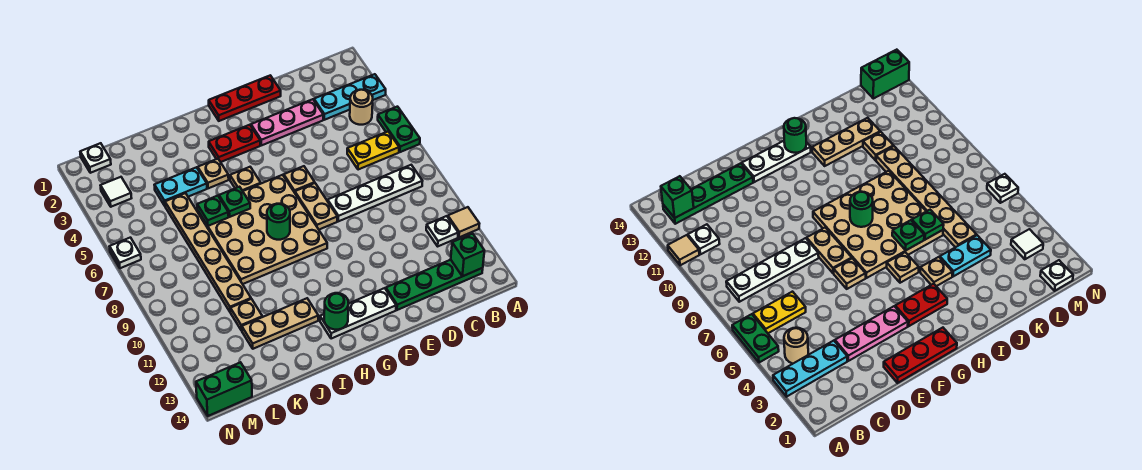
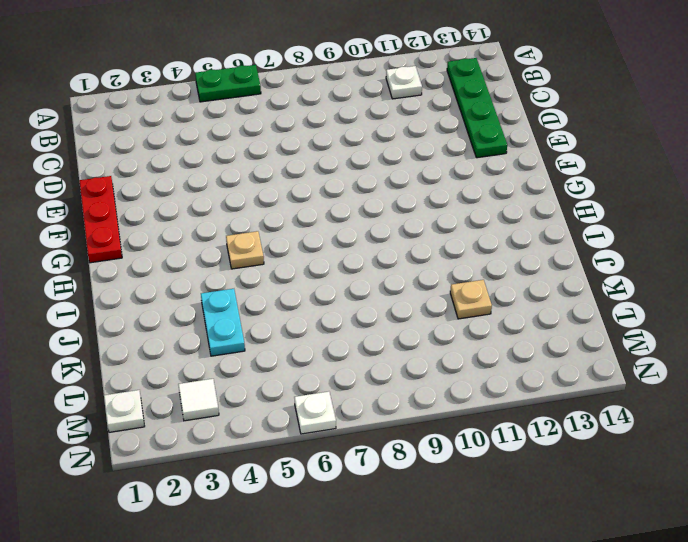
none -> cyan 1x3 plate [314,74,386,120]
none -> tan 1x1 tile [448,207,479,237]
none -> tan 1x1 round brick [350,90,373,125]
none -> yellow 1x2 plate [347,132,399,170]

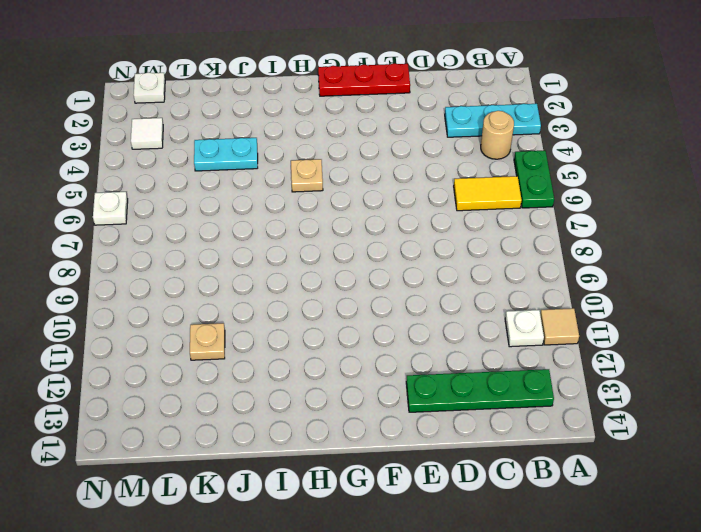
yellow 1x2 tile [454,176,522,211] -> yellow 1x2 plate [347,132,399,170]
none -> white 1x4 plate [328,165,422,221]
none -> pink 1x3 plate [251,99,323,145]
none -> tan 1x1 plate [284,166,315,193]
none -> tan 1x2 plate [295,183,337,230]

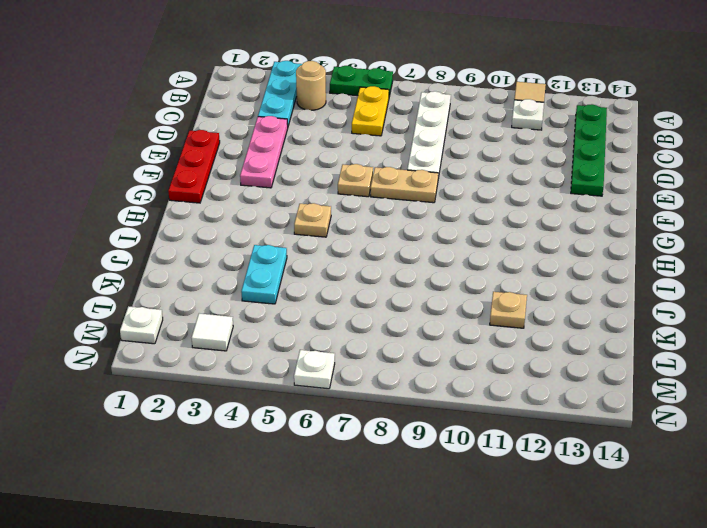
none -> white 1x3 plate [320,288,396,339]
none -> red 1x2 plate [209,125,260,162]
none -> tan 4x4 plate [198,175,327,284]
none -> tan 1x1 plate [198,159,229,188]

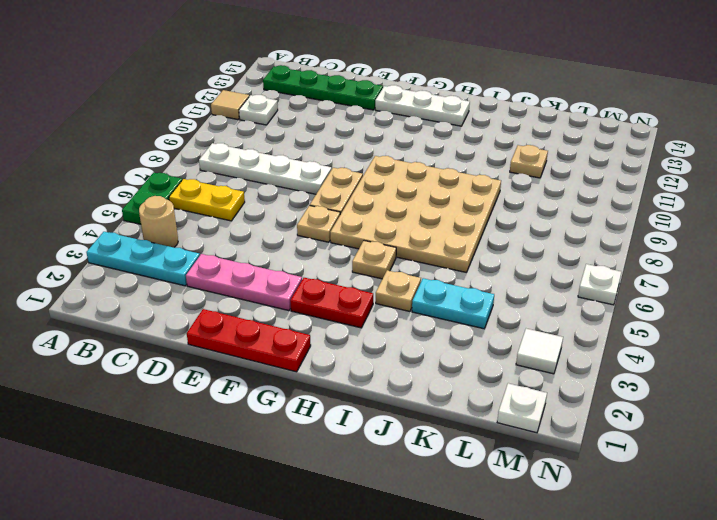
none -> tan 1x3 plate [242,298,318,349]
none -> tan 1x6 plate [165,193,251,312]
none -> green 1x2 brick [196,362,252,416]
none -> green 1x1 brick [451,234,484,276]

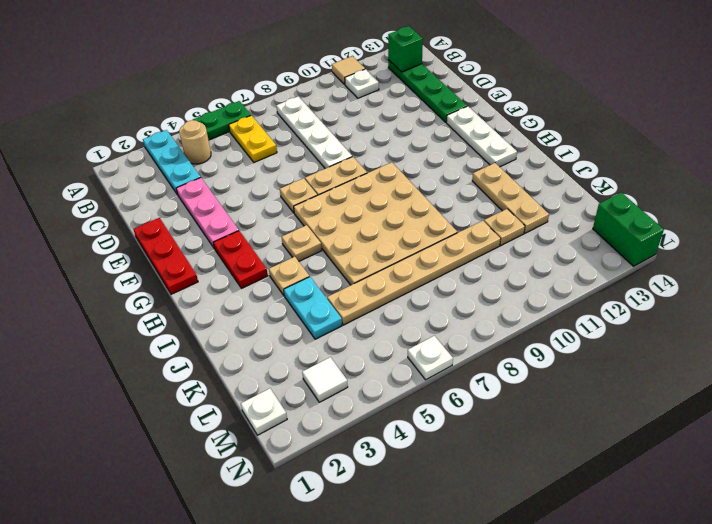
none -> green 1x1 round brick [267,204,290,240]
none -> green 1x1 round brick [324,293,349,330]
none -> green 1x1 plate [219,187,250,217]
none -> green 1x1 plate [197,196,229,226]

